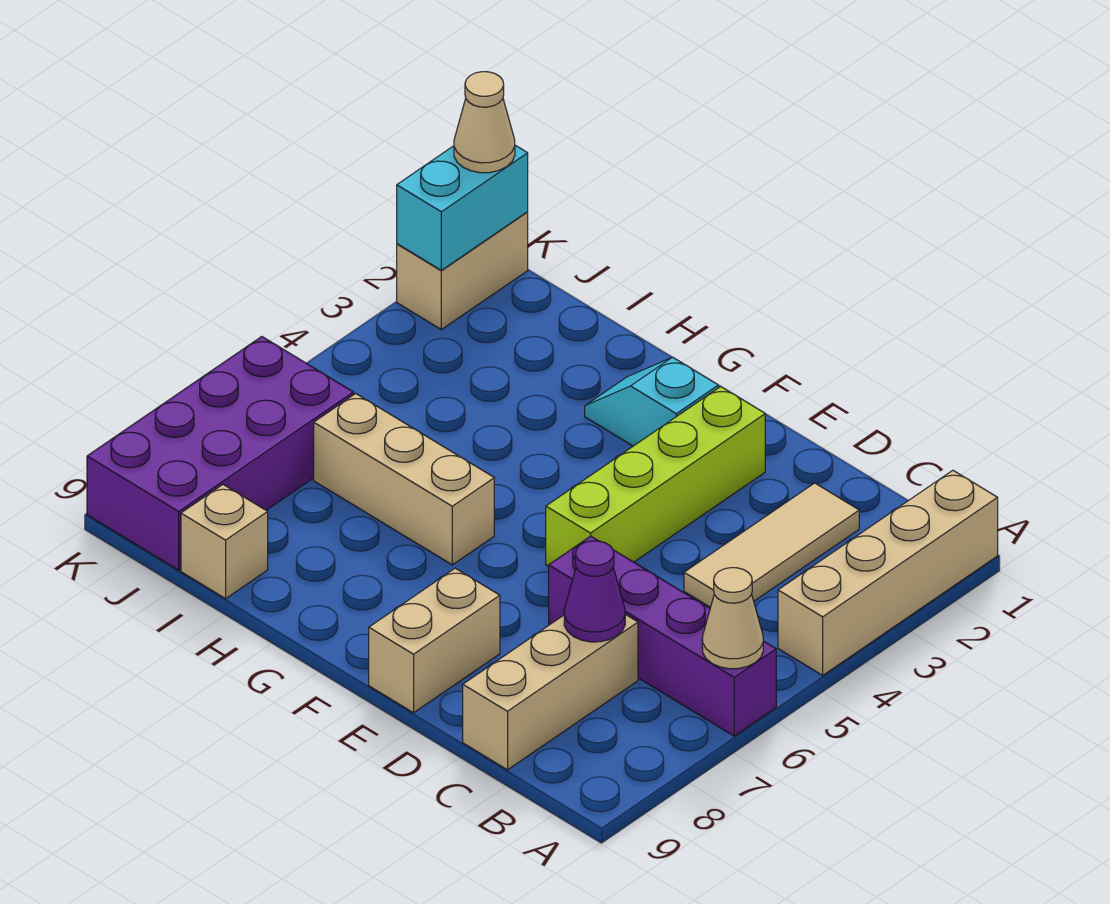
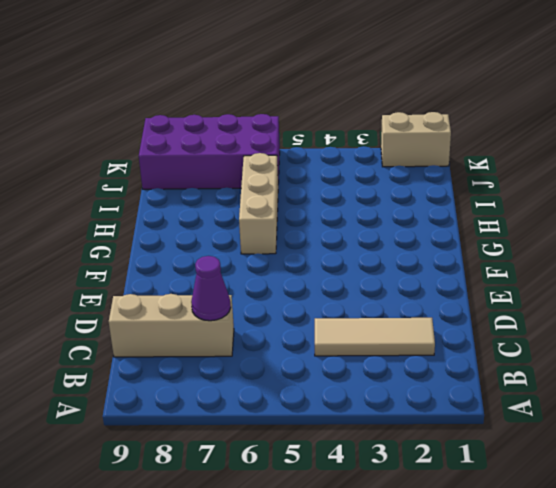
none -> tan 1x4 brick [778,470,998,675]
none -> purple 1x4 brick [549,536,776,736]
none -> lime 1x4 brick [546,386,765,566]

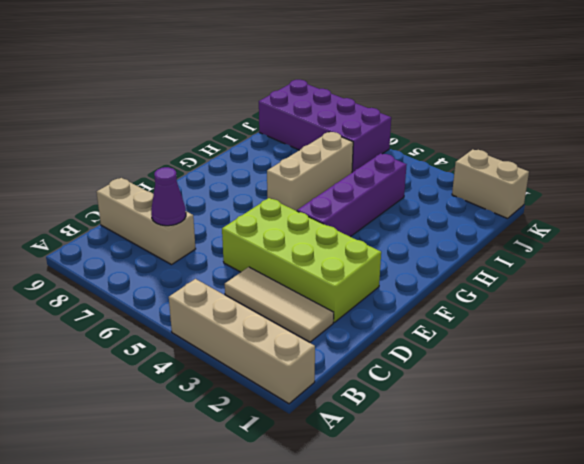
lime 2x4 brick [222,198,381,323] -> lime 1x4 brick [546,386,765,566]
purple 1x4 brick [297,154,407,237] -> purple 1x4 brick moved to [549,536,776,736]
none -> tan 1x2 brick [369,568,500,713]
none -> cyan 1x2 slope [585,357,718,446]
none -> tan 1x1 brick [181,485,268,599]

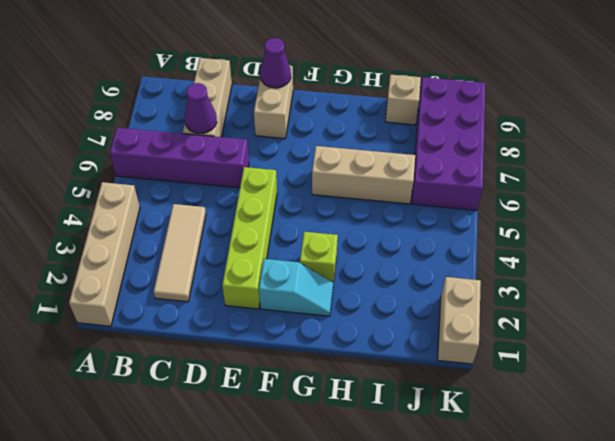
purple 1x1 cone [260,38,291,88] -> none
lime 1x1 brick [300,232,338,283] -> none
none -> tan 1x1 cone [702,568,763,669]
none -> cyan 1x2 brick [397,145,528,270]
none -> tan 1x1 cone [454,72,515,173]

